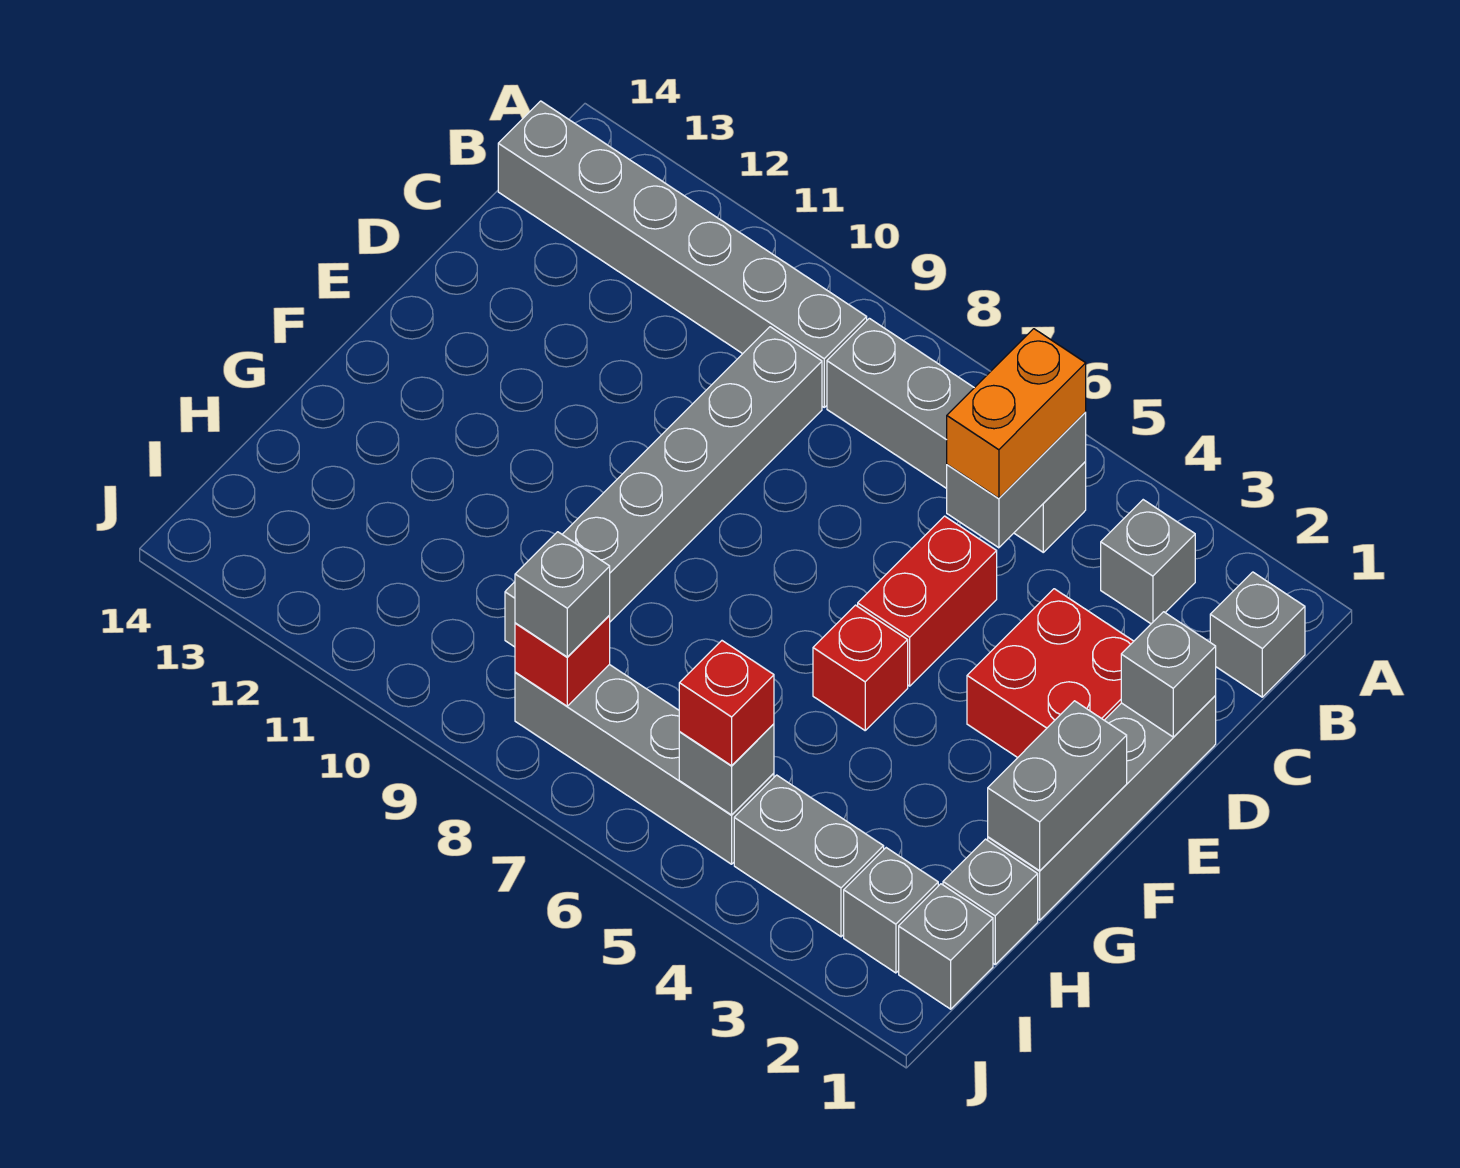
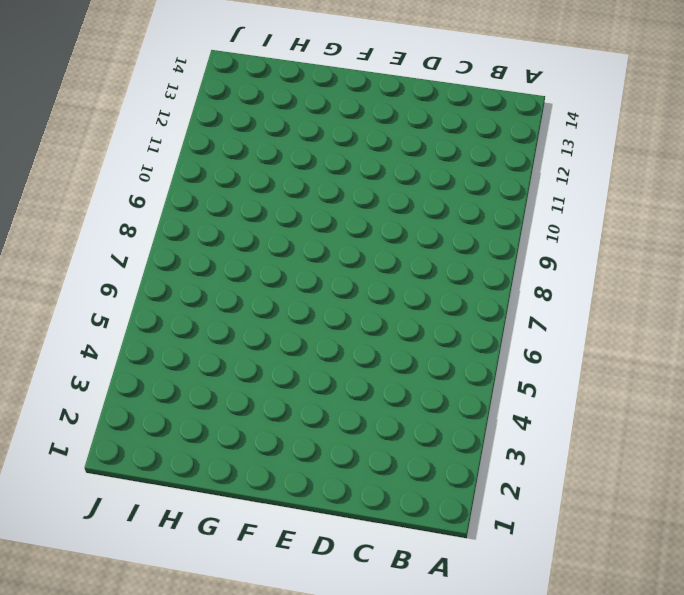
none -> grey 1x1 brick [1210,572,1305,697]
none -> grey 1x1 brick [1101,500,1195,624]
none -> grey 1x4 brick [827,318,1086,552]

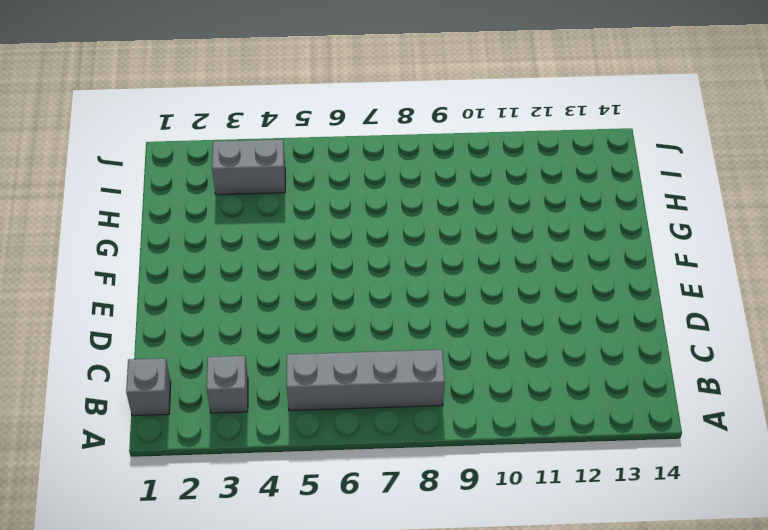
none -> grey 1x6 brick [498,101,867,407]
none -> grey 1x6 brick [505,327,822,647]
none -> grey 1x4 brick [988,696,1216,920]

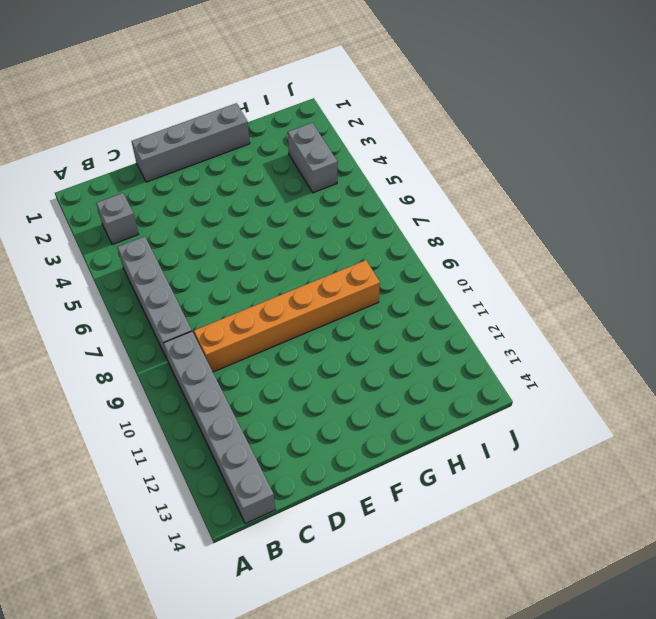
orange 1x6 brick [194,260,380,372] -> grey 1x6 brick [505,327,822,647]
none -> grey 1x1 brick [1210,572,1305,697]
none -> red 2x2 brick [967,589,1134,758]
none -> red 1x2 brick [858,516,997,686]

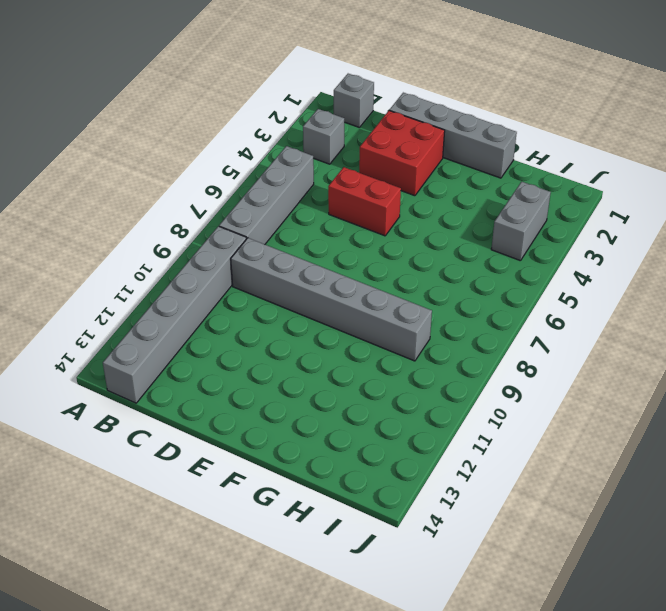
none -> red 1x1 brick [813,605,908,730]
none -> grey 1x1 brick [943,839,1038,964]
none -> grey 1x1 brick [899,884,993,1009]

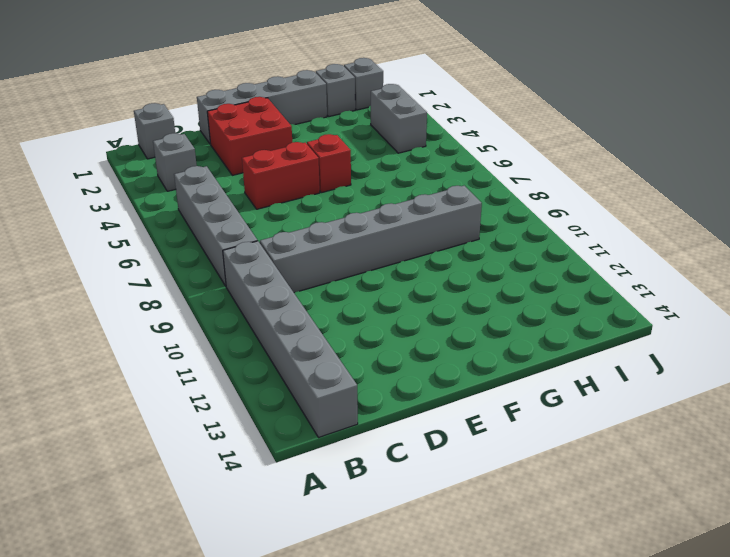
none -> grey 1x1 brick [844,848,938,973]
none -> grey 1x4 brick [515,664,774,864]
none -> grey 1x2 brick [947,412,1086,548]

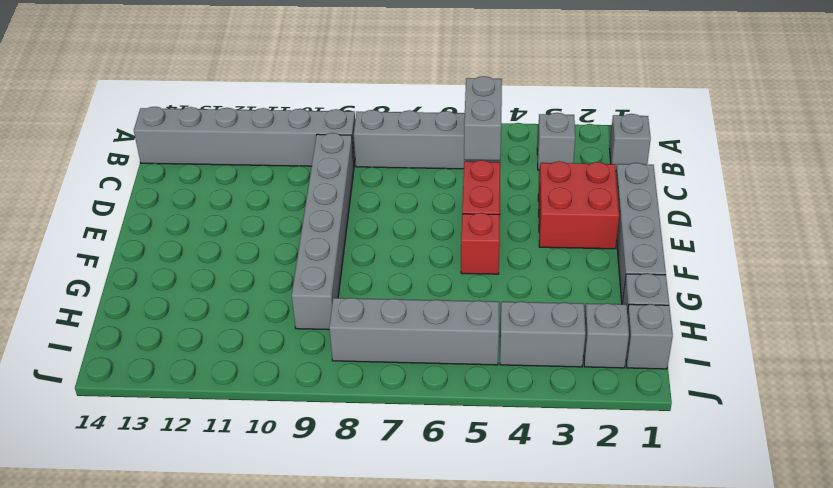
none -> grey 1x1 brick [1121,612,1216,737]
none -> grey 1x2 brick [988,701,1127,871]
none -> grey 1x1 brick [679,724,774,815]

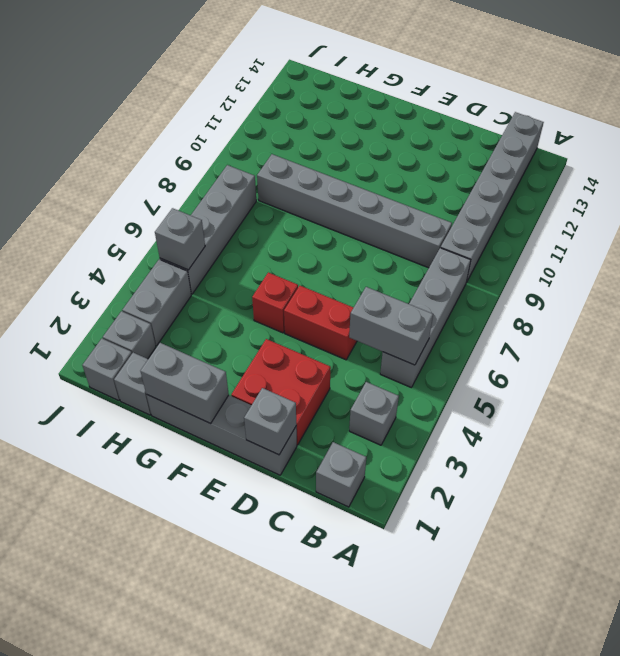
none -> red 1x1 brick [515,616,610,706]
none -> orange 1x2 brick [947,329,1086,498]
none -> red 1x1 brick [679,641,774,766]

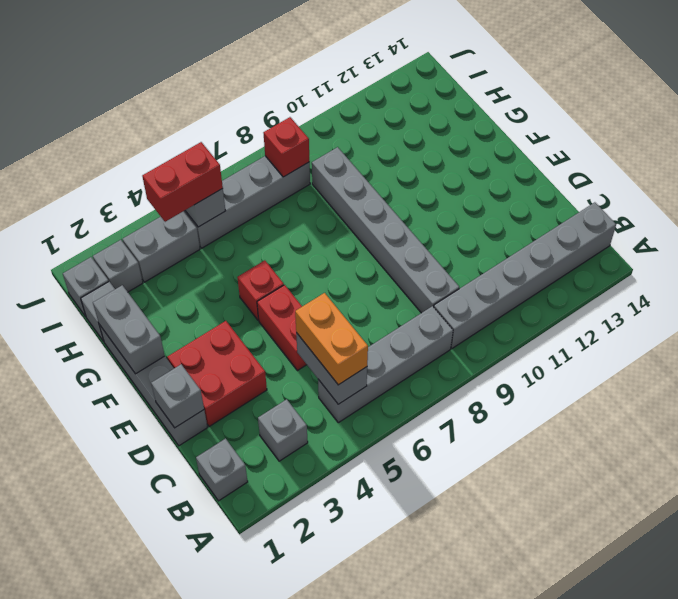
red 1x2 brick [142,142,223,222] -> red 1x1 brick [679,641,774,766]
none -> grey 1x1 brick [515,532,610,657]

